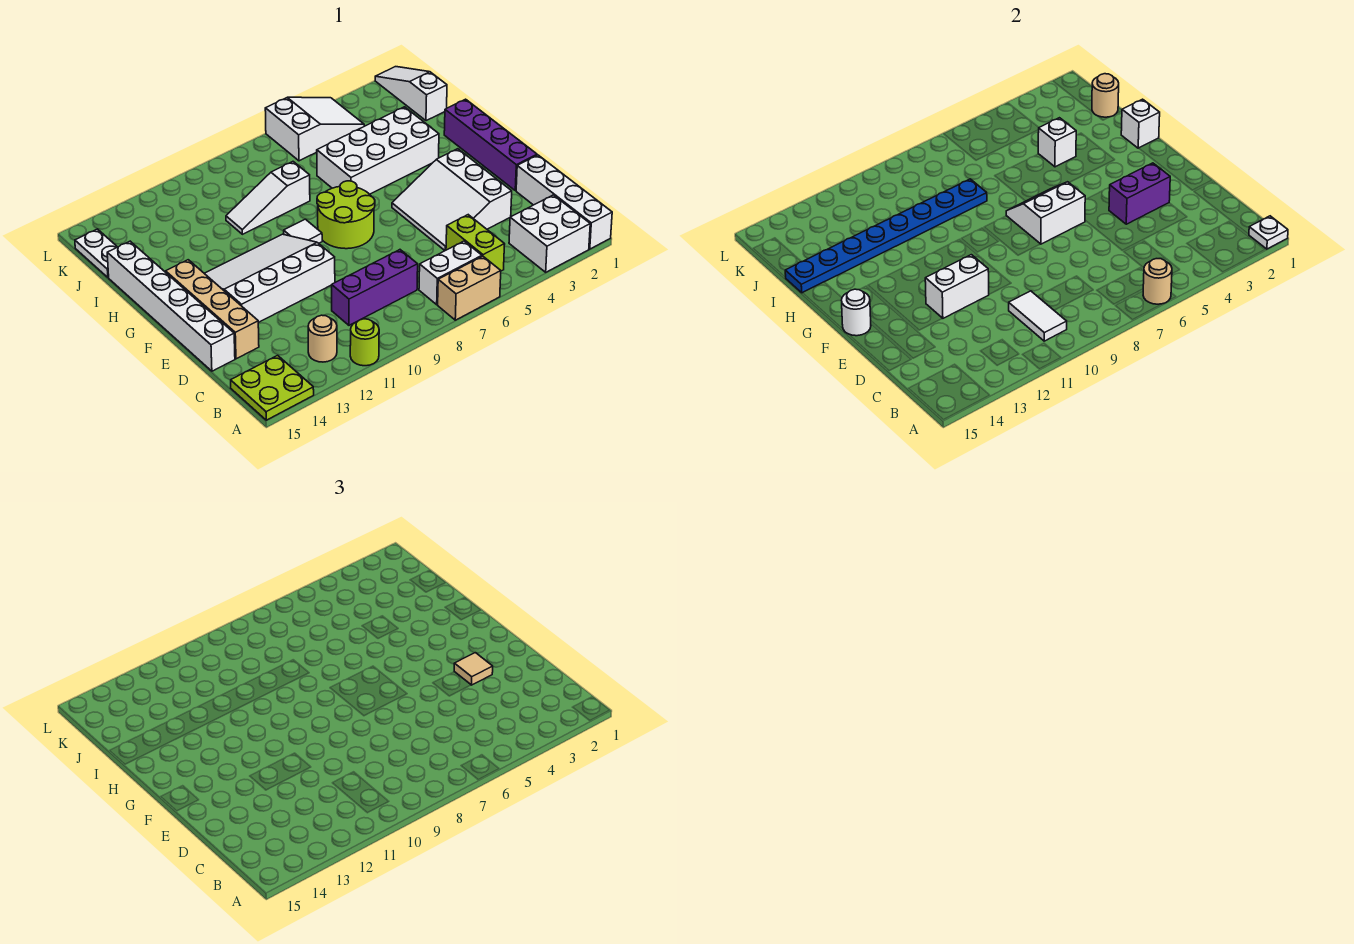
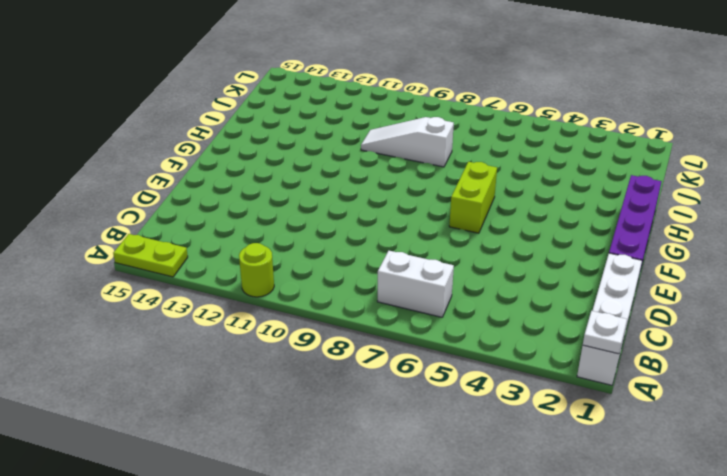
lime 1x2 plate [113,234,188,277] -> lime 2x2 plate [231,355,314,420]
lime 1x2 brick [449,162,497,233] -> lime 1x2 brick moved to [446,215,505,271]
none -> white 2x2 brick [509,195,590,272]
none -> tan 1x2 brick [438,256,501,320]
none -> tan 1x1 round brick [308,315,337,362]
none -> purple 1x3 brick [332,250,418,325]

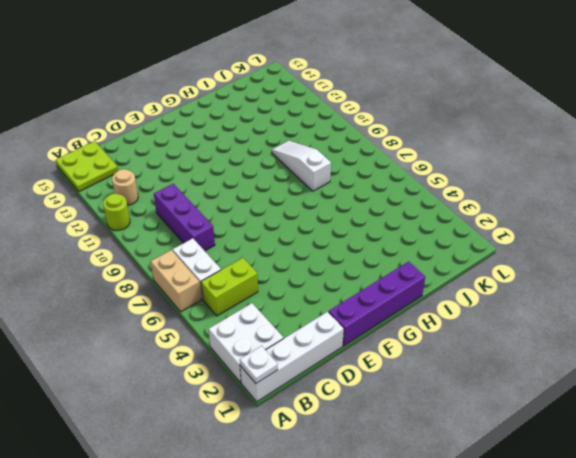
none -> white 3x3 slope [392,149,512,250]
none -> tan 1x4 brick [166,260,259,359]
none -> white 1x6 brick [107,241,235,371]
none -> white 3x4 slope [204,234,335,323]

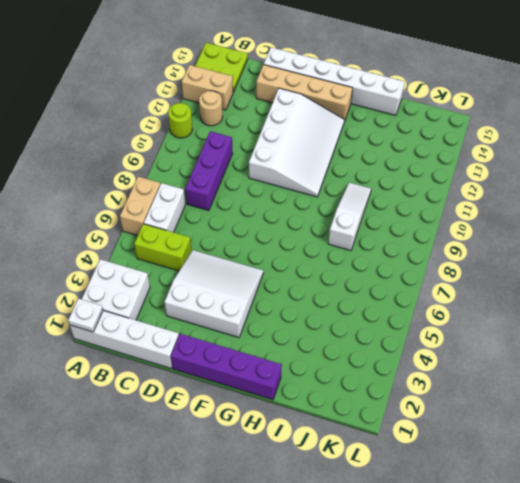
tan 1x2 brick [182,65,233,110] -> none
none -> lime 2x2 round brick [317,181,375,249]
none -> white 1x1 tile [284,219,322,243]
none -> white 2x4 brick [317,107,439,194]
none -> white 1x3 slope [375,67,447,121]

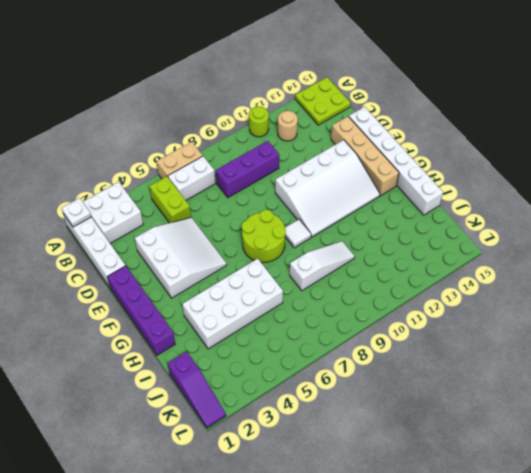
purple 1x3 slope [168,351,226,428] -> white 1x3 slope [375,67,447,121]
none -> white 1x2 plate [75,229,117,278]
none -> white 2x3 slope [265,97,364,161]
none -> tan 1x1 round brick [1143,259,1172,304]
none -> white 1x2 tile [1009,291,1067,341]

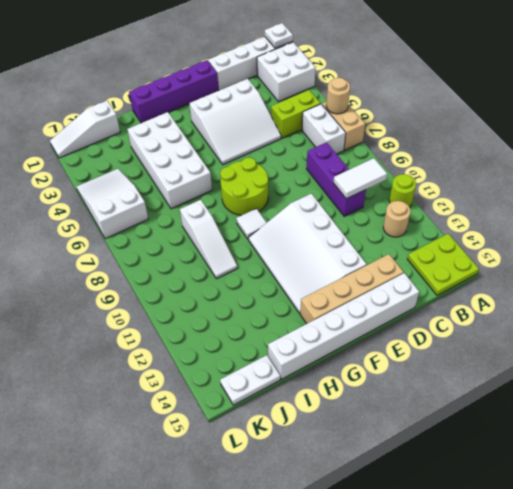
none -> purple 1x2 brick [1109,163,1170,224]
none -> white 1x2 brick [925,255,989,319]
none -> white 2x2 slope [1006,182,1086,244]
none -> white 1x1 round brick [842,289,871,336]

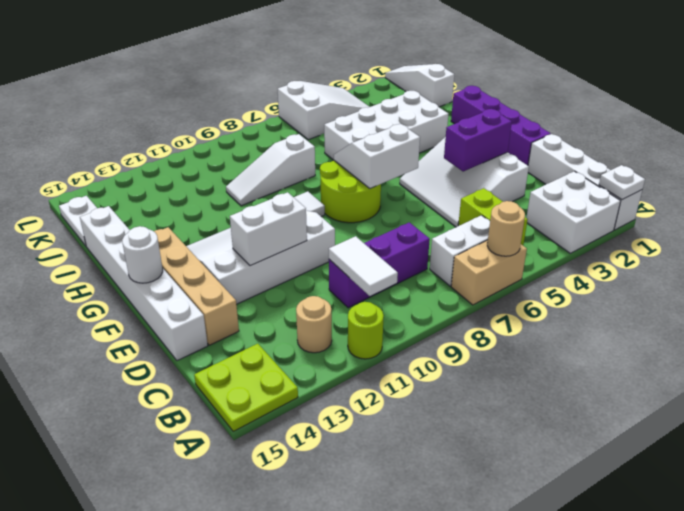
none -> white 1x1 brick [1121,99,1160,148]
none -> white 1x1 brick [1038,118,1076,167]
none -> blue 1x8 plate [785,179,987,293]
none -> tan 1x1 round brick [1092,74,1119,117]

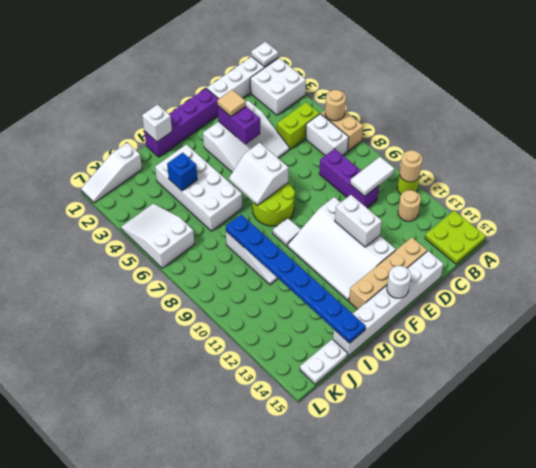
tan 1x1 round brick [400,150,422,182] -> tan 1x1 round brick moved to [1092,74,1119,117]
blue 1x1 brick [167,152,197,191] -> white 1x1 brick [1038,118,1076,167]

